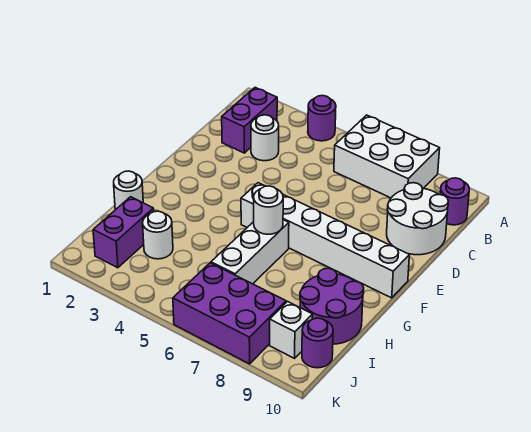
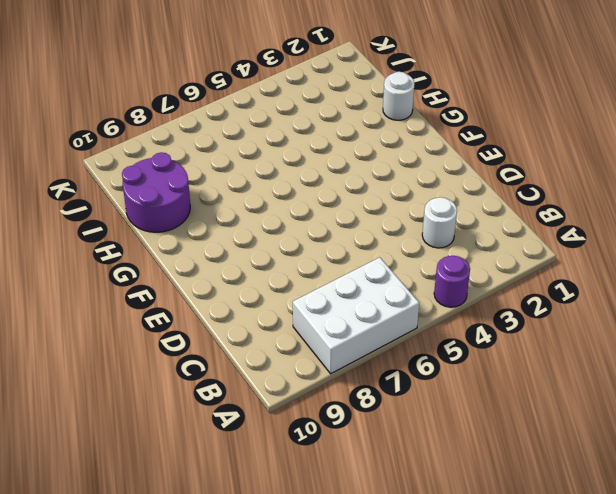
none -> purple 1x2 brick [222,88,277,153]
none -> purple 1x1 round brick [440,178,469,225]
none -> white 2x2 round brick [387,183,448,255]

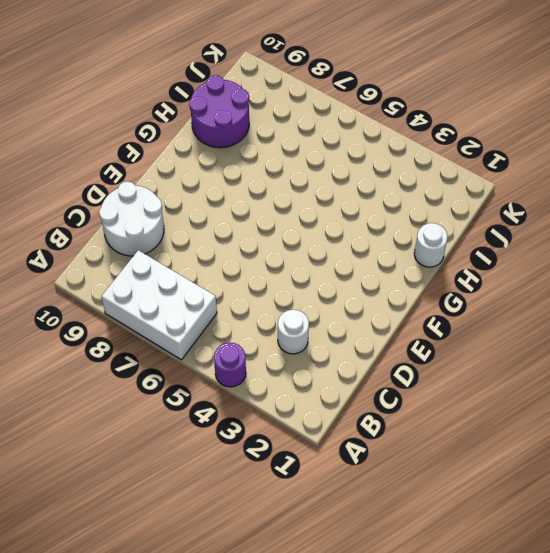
none -> purple 1x2 brick [222,88,277,153]
none -> purple 1x1 round brick [440,178,469,225]
none -> white 1x6 brick [241,183,409,298]

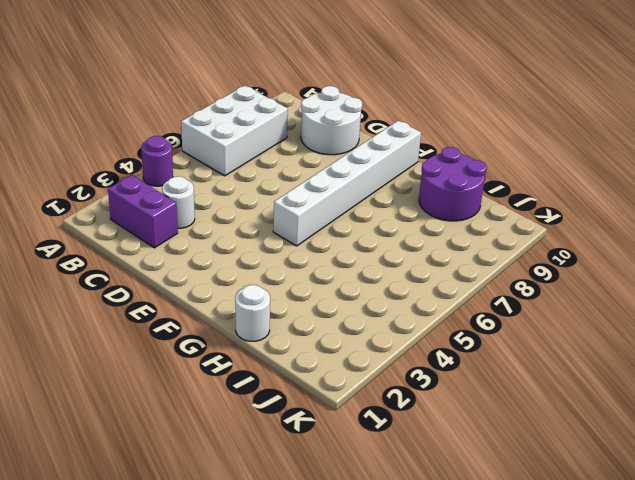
none -> purple 1x1 round brick [440,178,469,225]
none -> white 1x3 brick [211,220,289,284]
none -> purple 1x2 brick [93,197,154,268]

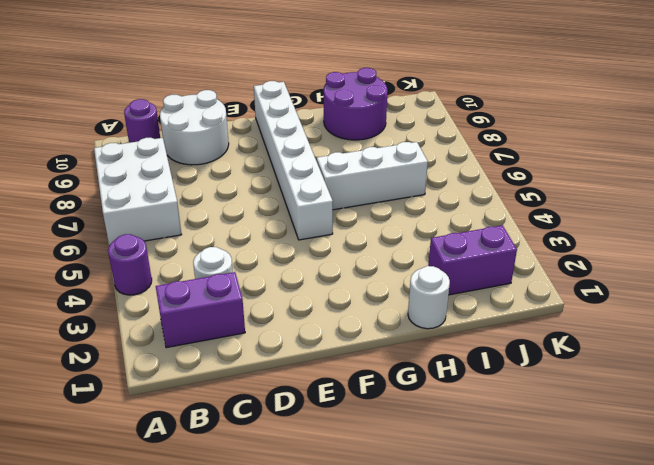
none -> white 1x1 round brick [143,211,173,259]
none -> purple 2x3 brick [173,263,286,364]
none -> white 1x1 brick [270,301,313,358]

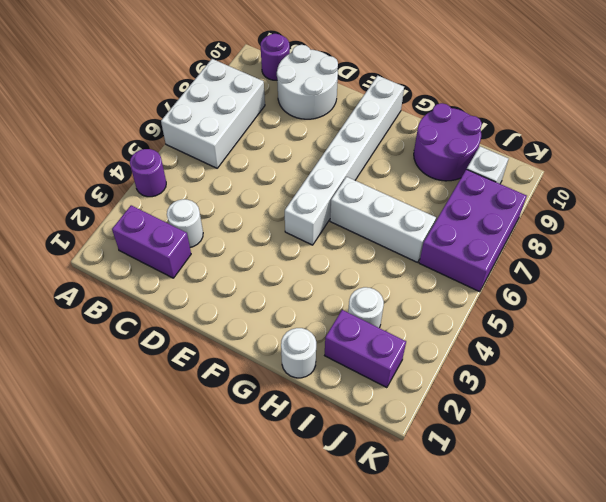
none -> purple 1x1 round brick [302,318,333,368]
none -> white 1x1 round brick [254,186,283,234]

